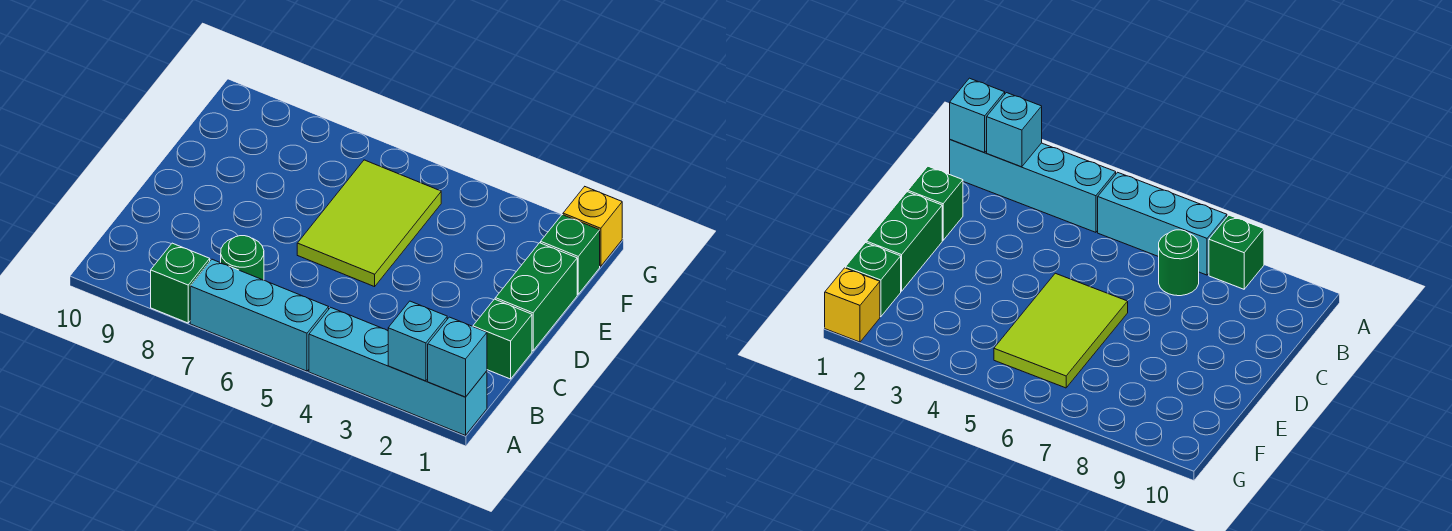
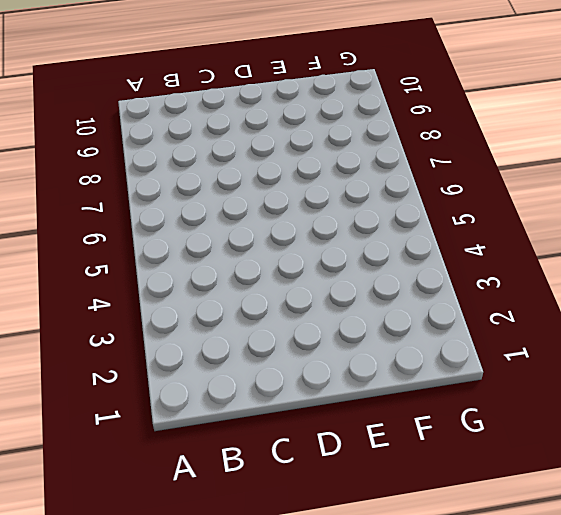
none -> cyan 1x4 brick [309,307,487,435]
none -> cyan 1x3 brick [190,259,329,371]

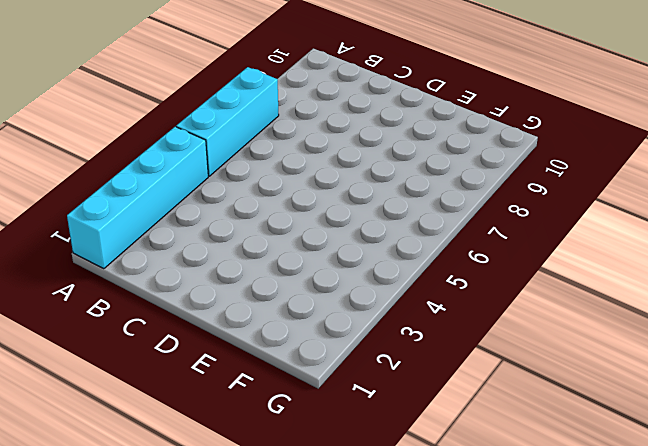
none -> green 1x1 brick [151,243,210,323]
none -> green 1x1 round brick [221,236,264,280]

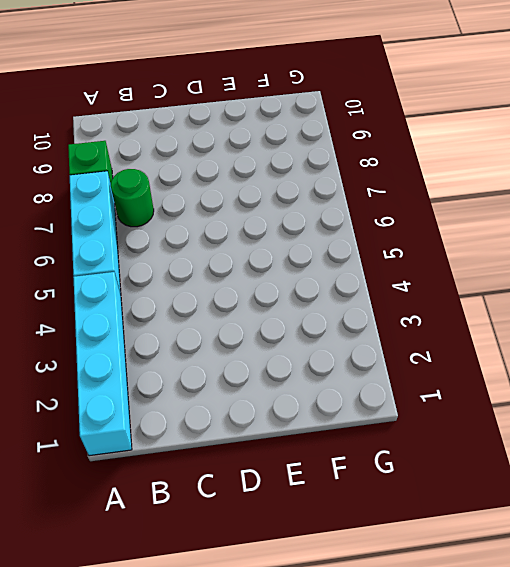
none -> green 1x1 brick [473,299,532,379]
none -> green 1x2 brick [495,243,577,351]

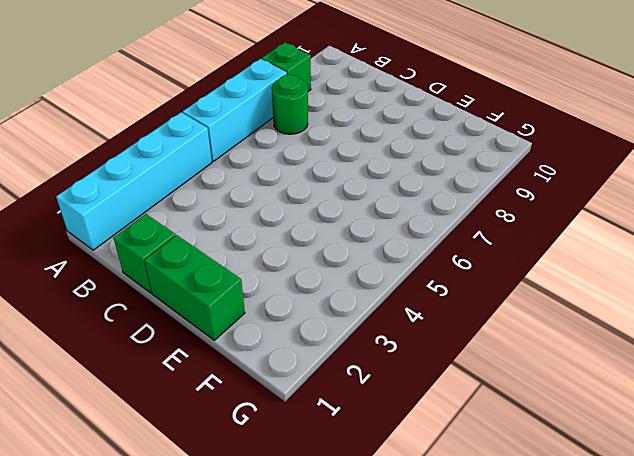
none -> lime 2x3 tile [297,160,441,287]
none -> green 1x1 brick [541,215,600,294]

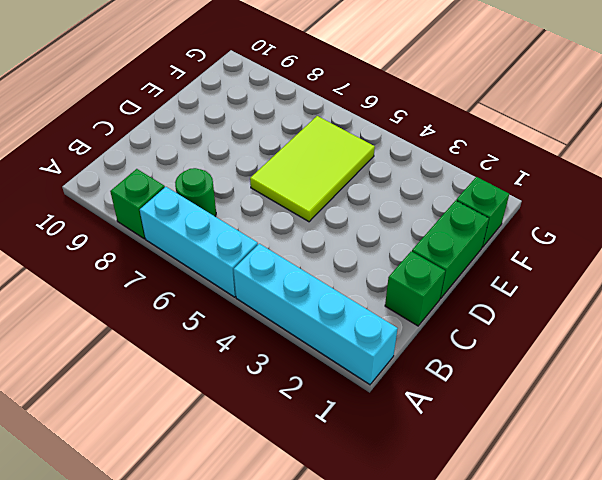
none -> yellow 1x1 brick [563,187,622,266]
none -> cyan 1x1 brick [428,317,487,397]

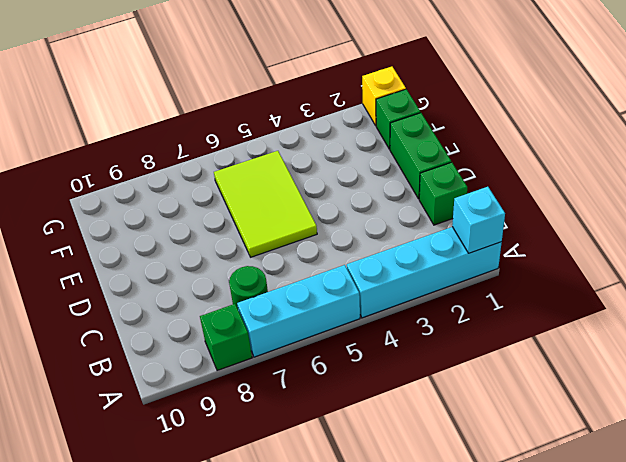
none -> cyan 1x1 brick [388,301,447,381]

